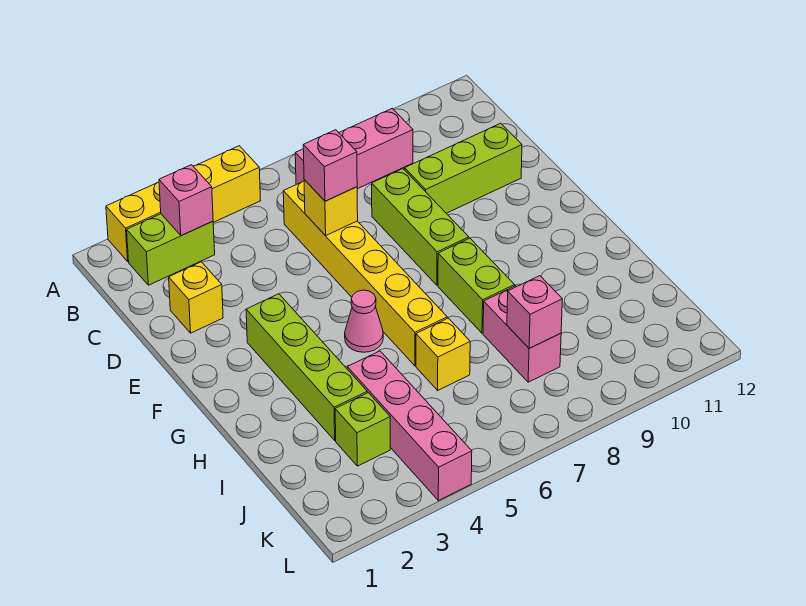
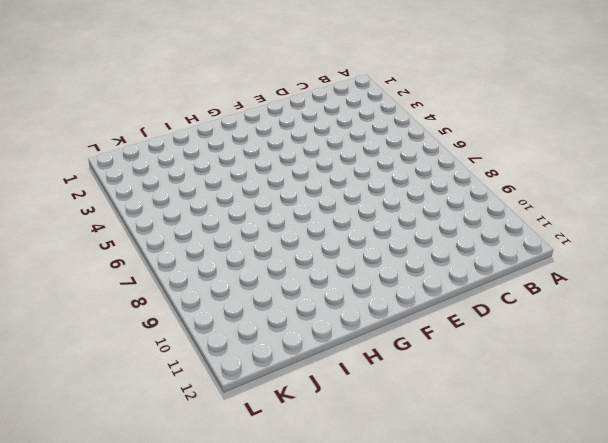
none -> yellow 1x4 brick [106,146,261,261]
none -> lime 1x2 brick [127,214,215,285]
none -> pink 1x3 brick [295,109,413,189]

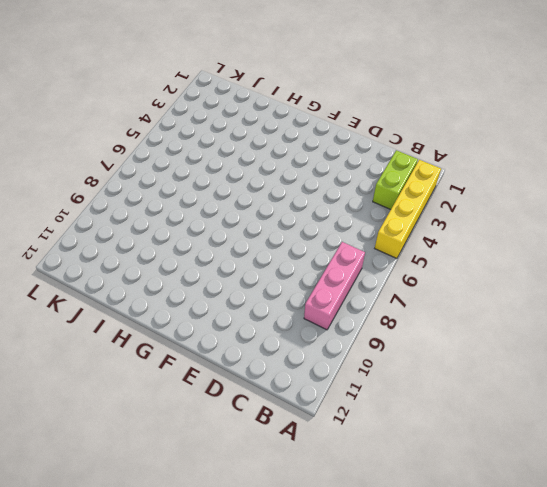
none -> yellow 1x6 brick [283,181,447,366]
none -> yellow 1x1 brick [169,262,223,333]
none -> lime 1x3 brick [372,169,469,285]

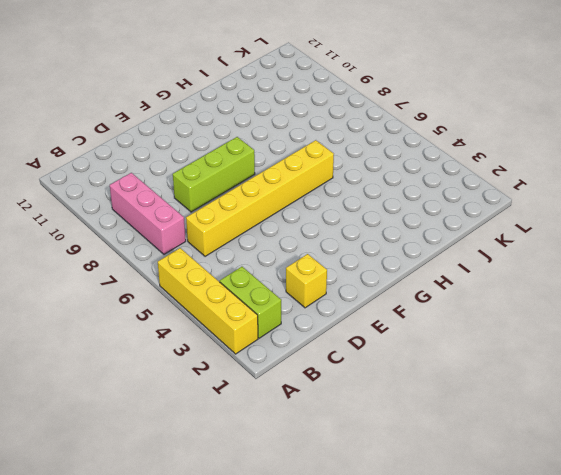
none -> lime 1x3 brick [405,123,522,213]
none -> lime 1x4 brick [246,294,367,440]
none -> pink 1x1 cone [345,290,383,352]

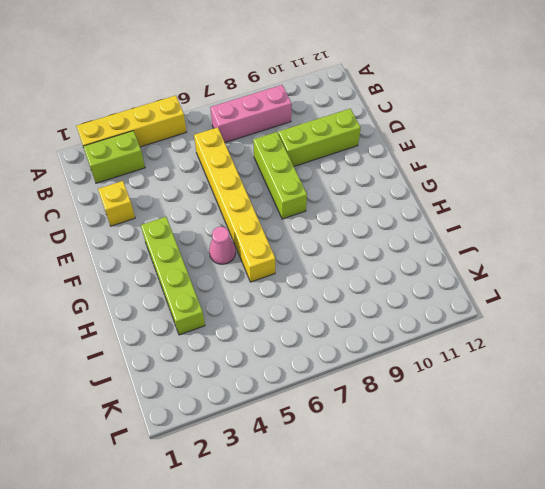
none -> lime 1x2 brick [438,238,515,333]
none -> pink 1x4 brick [347,351,472,501]
none -> yellow 1x1 brick [416,318,470,390]

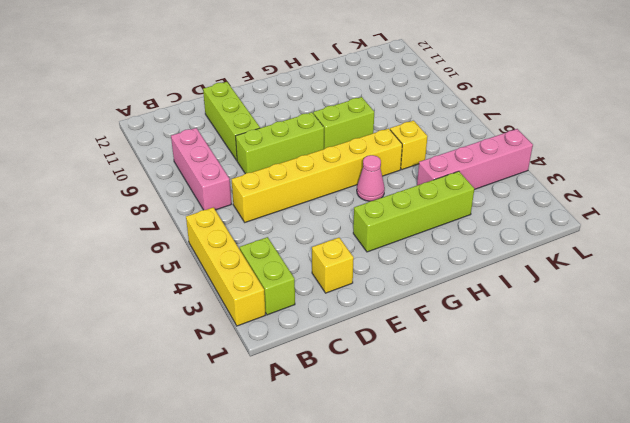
none -> pink 1x2 brick [483,286,561,382]
none -> lime 1x1 brick [335,393,390,466]
none -> pink 1x1 brick [159,165,213,236]

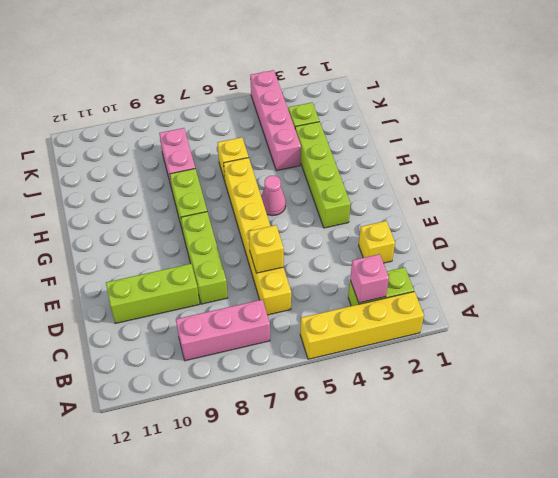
none -> pink 1x1 brick [507,276,562,348]
none -> pink 1x1 brick [303,130,357,201]

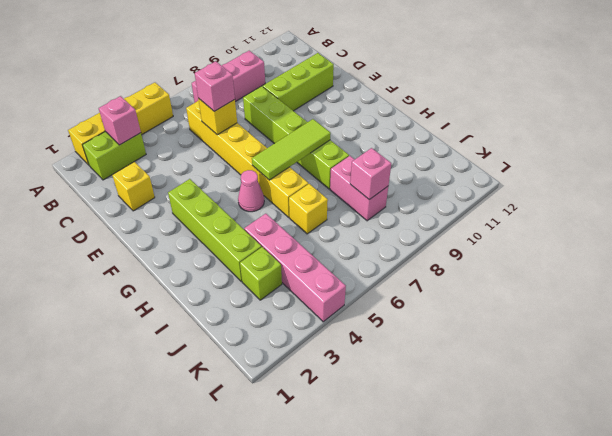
lime 1x3 tile [252,119,331,180] -> none

